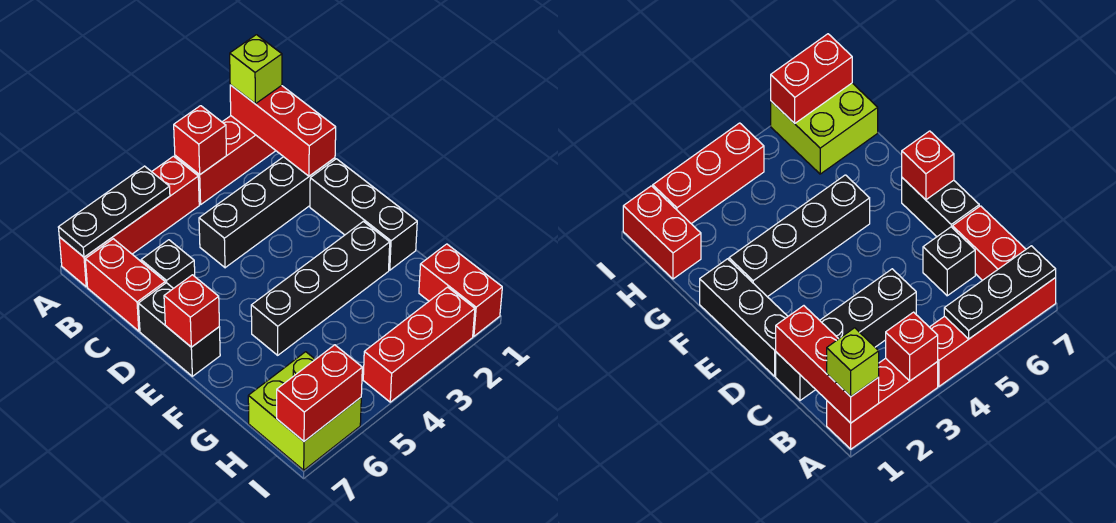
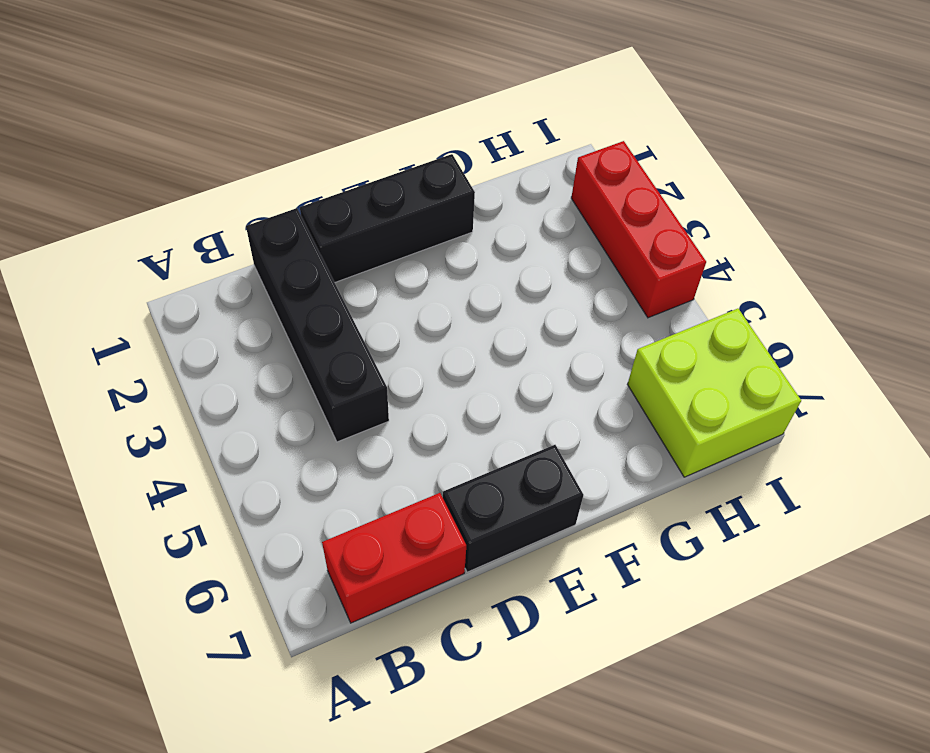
none -> red 1x3 brick [175,116,276,205]
none -> red 1x4 brick [59,156,199,287]
none -> black 1x1 brick [141,240,195,289]

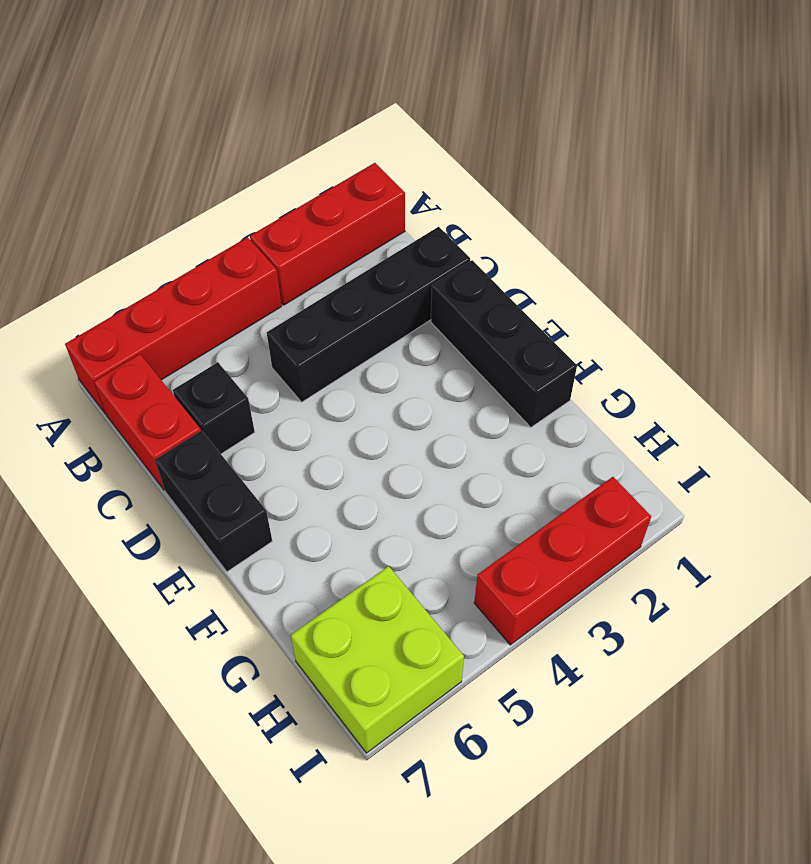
none -> black 1x4 brick [251,221,390,355]
none -> red 1x2 brick [419,244,502,336]
none -> red 1x3 brick [230,85,336,176]

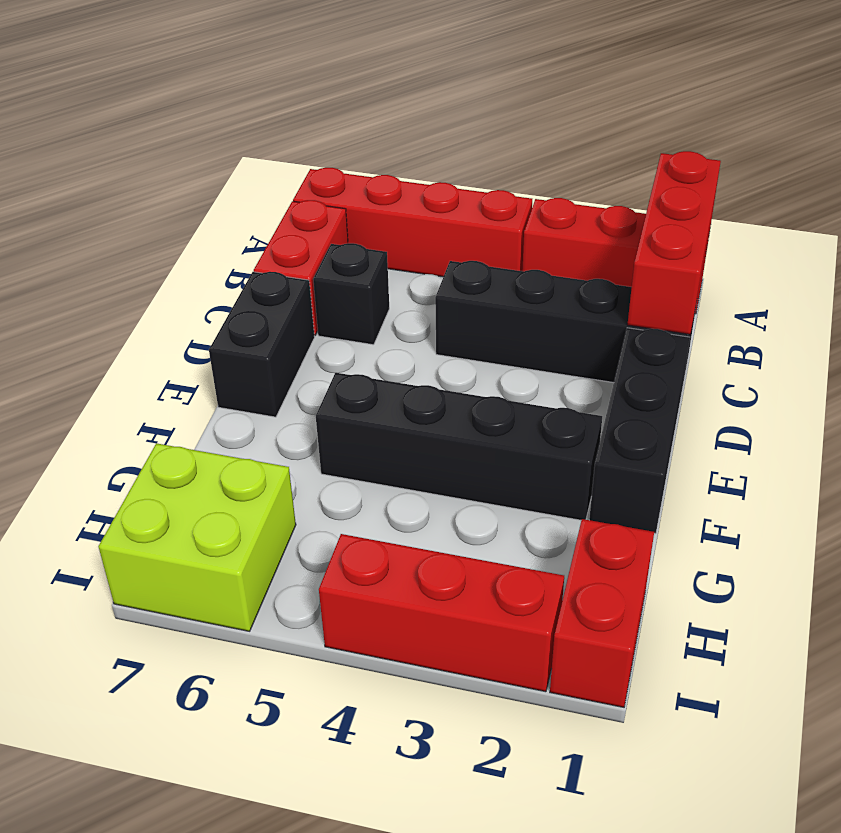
none -> red 1x1 brick [174,106,227,175]
none -> black 1x3 plate [58,166,170,257]
none -> red 1x1 brick [164,275,219,347]

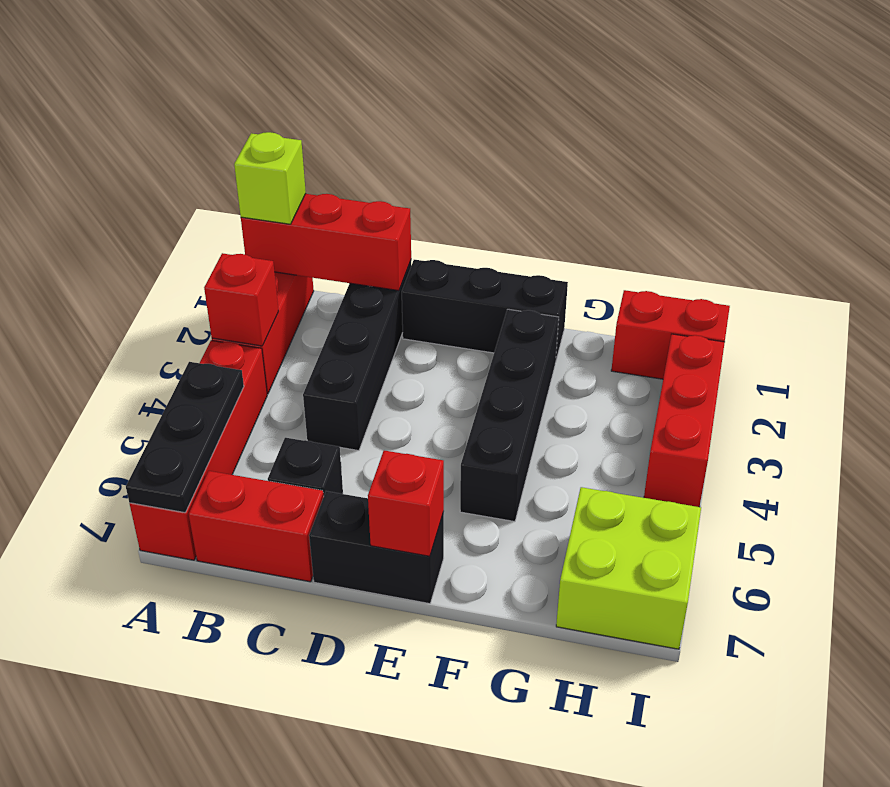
none -> red 1x2 brick [277,345,362,441]

